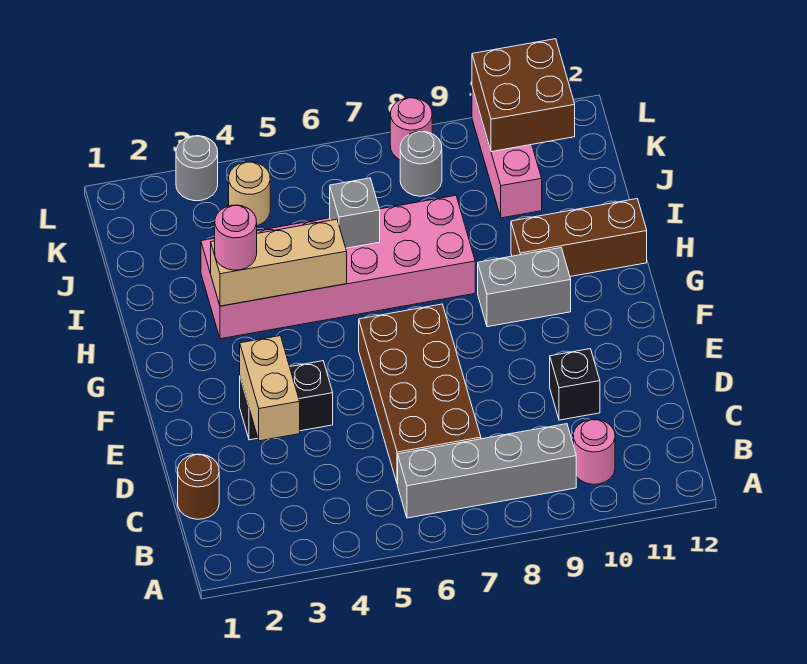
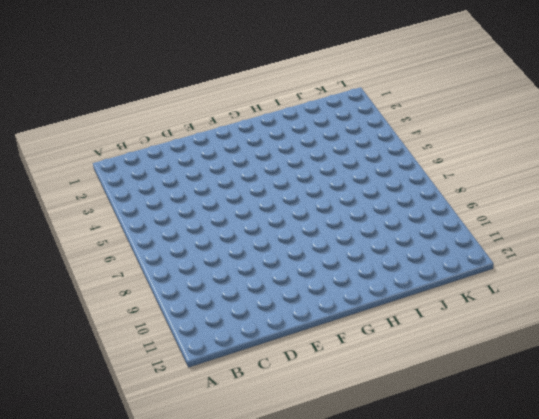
none -> grey 1x4 brick [398,424,576,518]
none -> pink 1x1 round brick [573,419,615,484]
none -> brown 1x1 round brick [178,454,219,519]

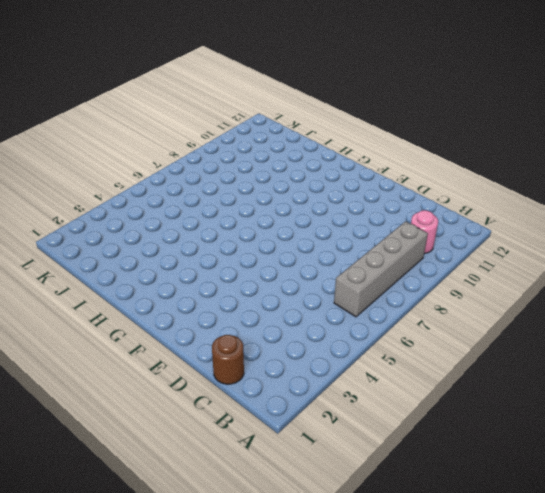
none -> brown 2x4 brick [359,304,481,484]
none -> black 1x1 brick [550,349,600,420]
none -> black 1x2 brick [240,361,333,440]

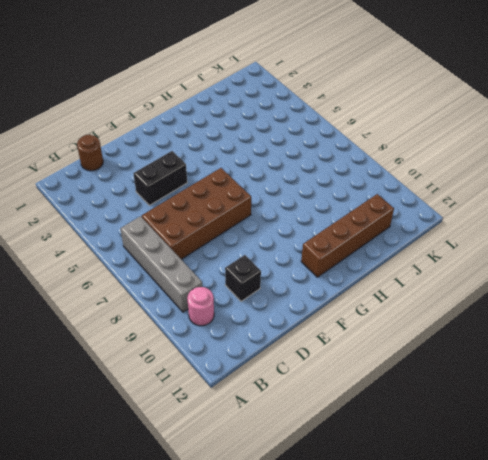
black 1x2 brick [133,151,187,205] -> black 1x2 brick turned to [240,361,333,440]
brown 1x4 brick [301,194,394,277] -> brown 1x3 brick [511,199,647,277]
none -> grey 1x2 brick [478,248,571,327]
none -> pink 2x6 brick [201,195,475,339]
none -> pink 1x3 brick [472,88,542,218]

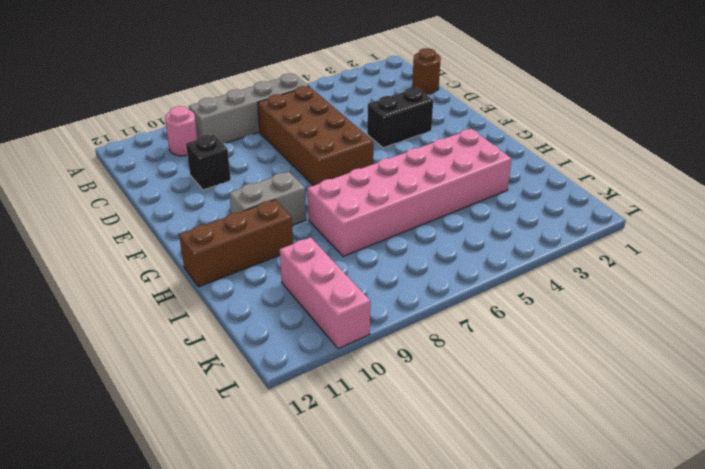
none -> tan 1x1 round brick [229,162,270,225]
none -> grey 1x1 round brick [400,131,442,196]
none -> grey 1x1 round brick [176,136,218,201]

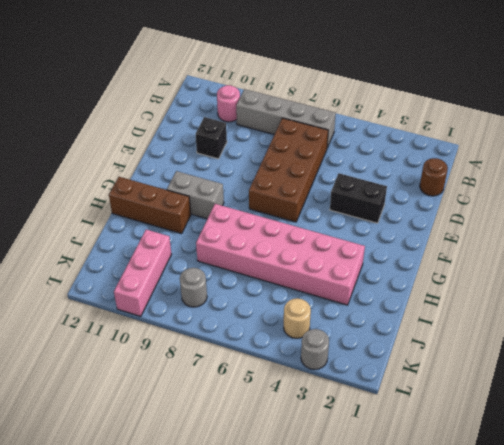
none -> pink 1x1 round brick [390,98,432,160]
none -> tan 1x2 brick [240,336,300,441]
none -> tan 1x3 brick [211,219,347,306]

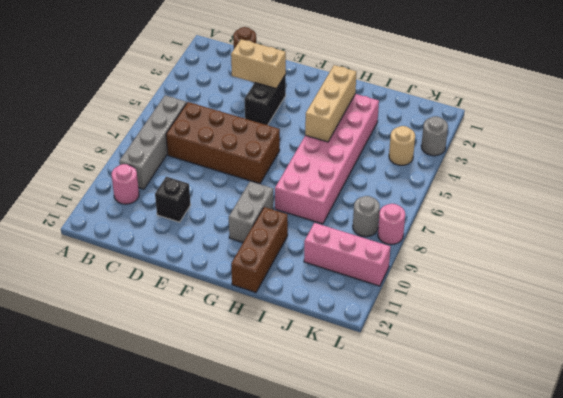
none -> grey 1x1 brick [330,178,380,248]
none -> brown 2x2 brick [472,39,575,152]
none -> pink 1x1 round brick [215,205,257,270]

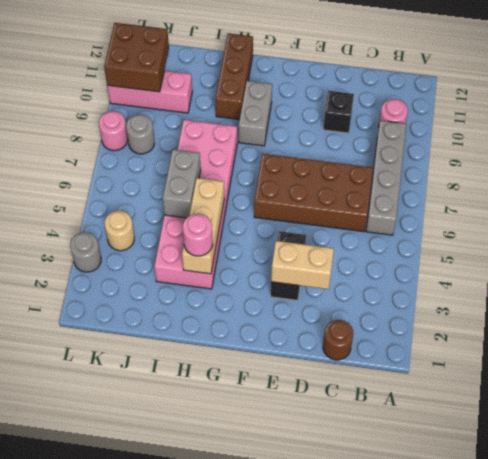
grey 1x2 brick [163,149,201,218] -> grey 1x1 brick [330,178,380,248]

